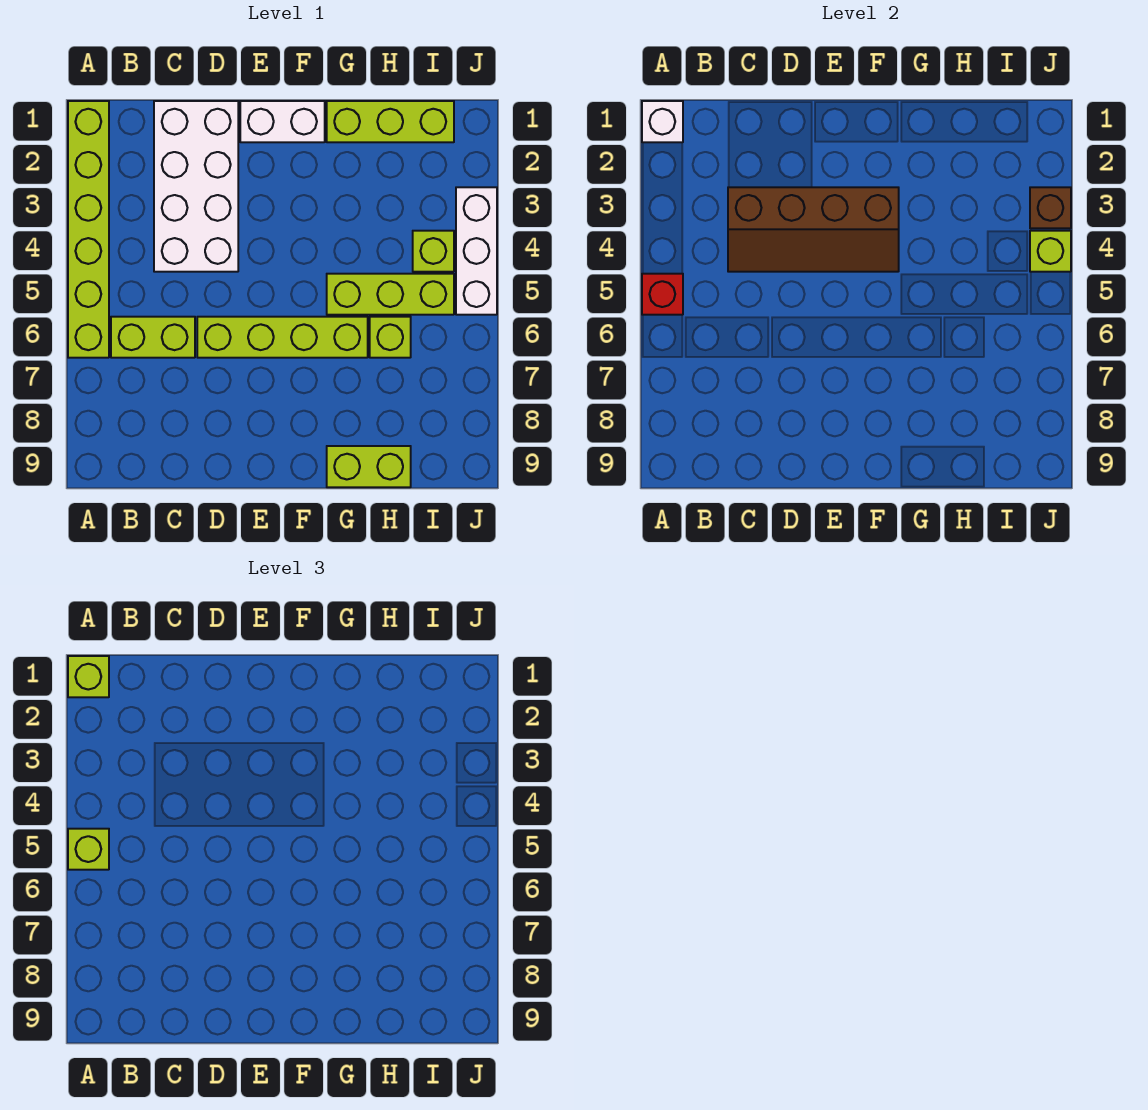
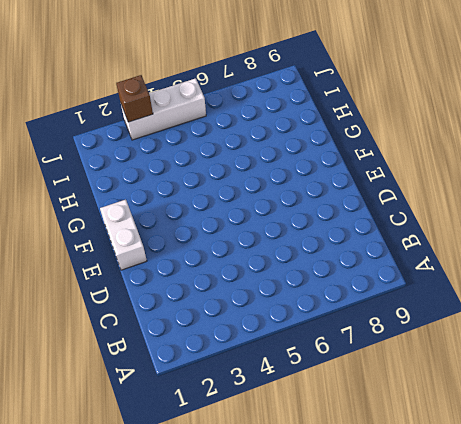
none -> lime 1x6 brick [68,101,109,358]
none -> lime 1x2 brick [111,317,195,358]
none -> white 2x4 brick [154,101,238,272]

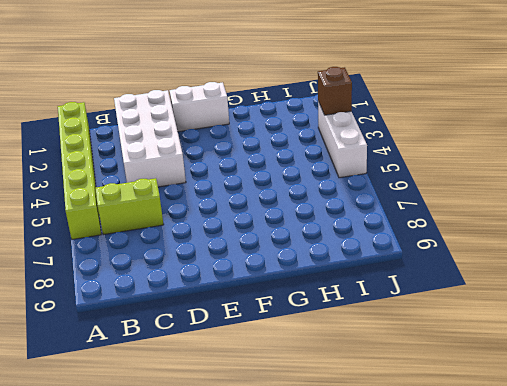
none -> lime 1x4 brick [197,317,368,358]
none -> lime 1x3 brick [327,101,454,142]
none -> lime 1x3 brick [327,274,454,315]

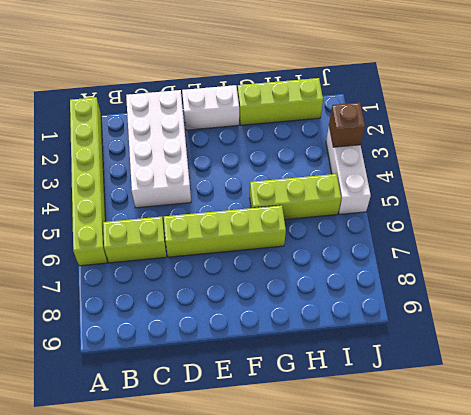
none -> lime 1x2 brick [327,446,411,487]
none -> lime 1x1 brick [370,317,411,358]
none -> lime 1x1 brick [413,231,454,272]

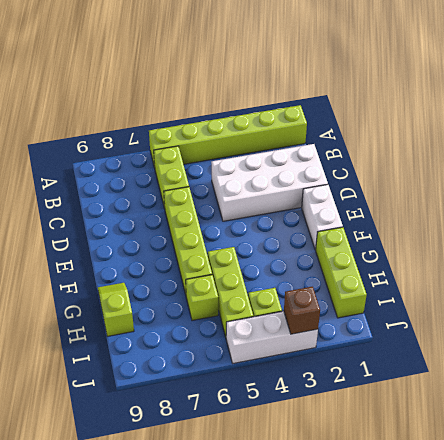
lime 1x2 slope [98,283,134,336] -> lime 1x2 brick [327,446,411,487]
none -> white 1x1 brick [642,101,683,142]
none -> red 1x1 brick [642,274,683,315]
none -> brown 2x4 slope [728,187,899,272]

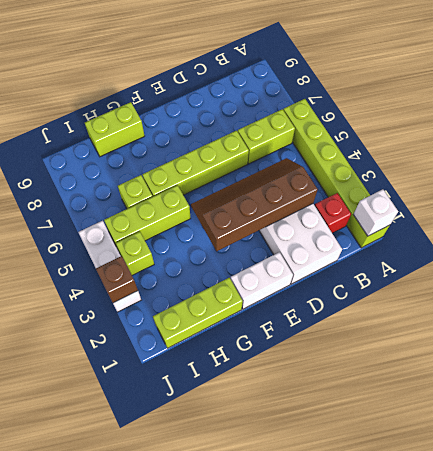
red 1x1 brick [315,193,351,233] -> red 1x1 brick moved to [642,274,683,315]
none -> lime 1x1 brick [1030,231,1071,272]
none -> lime 1x1 brick [68,656,109,697]
none -> lime 1x1 brick [68,829,109,870]

